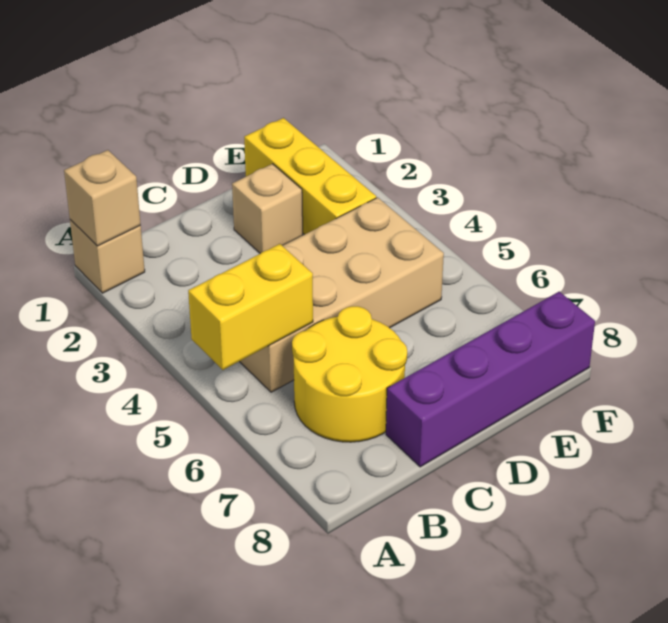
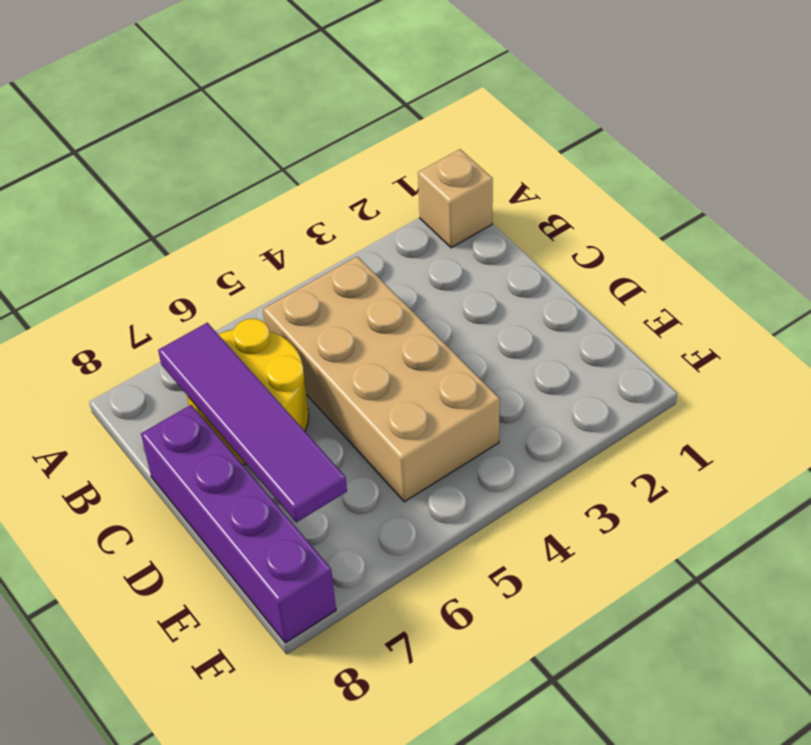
purple 1x4 tile [158,323,347,522] -> none
none -> tan 1x1 brick [232,164,303,254]
none -> yellow 1x3 brick [244,118,376,235]

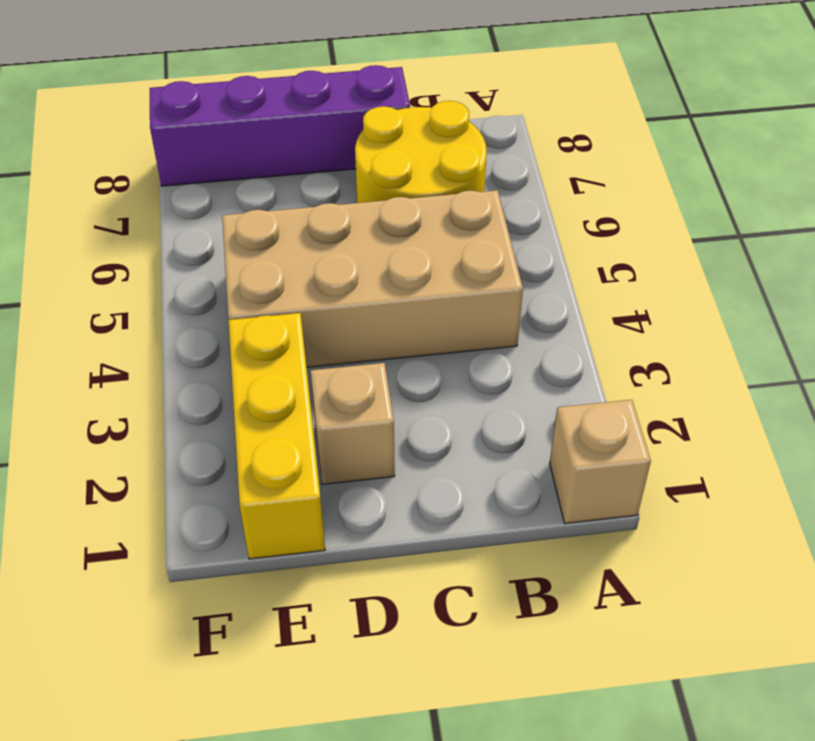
none -> tan 1x1 brick [64,150,141,246]
none -> yellow 1x2 brick [188,244,313,370]

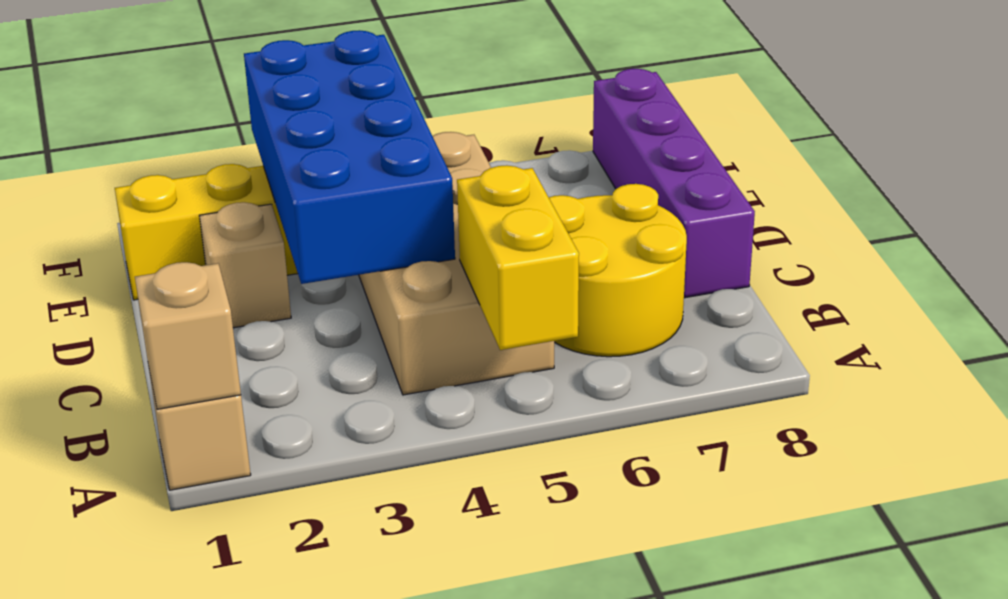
blue 2x4 brick [244,30,455,284] -> none

